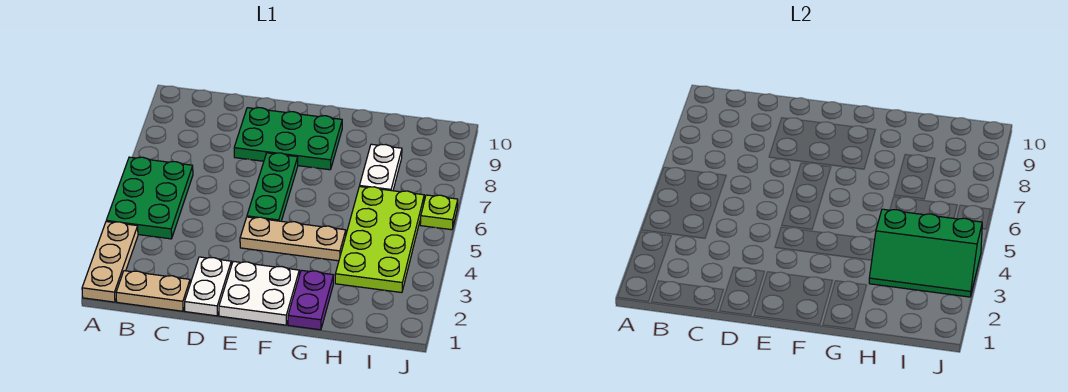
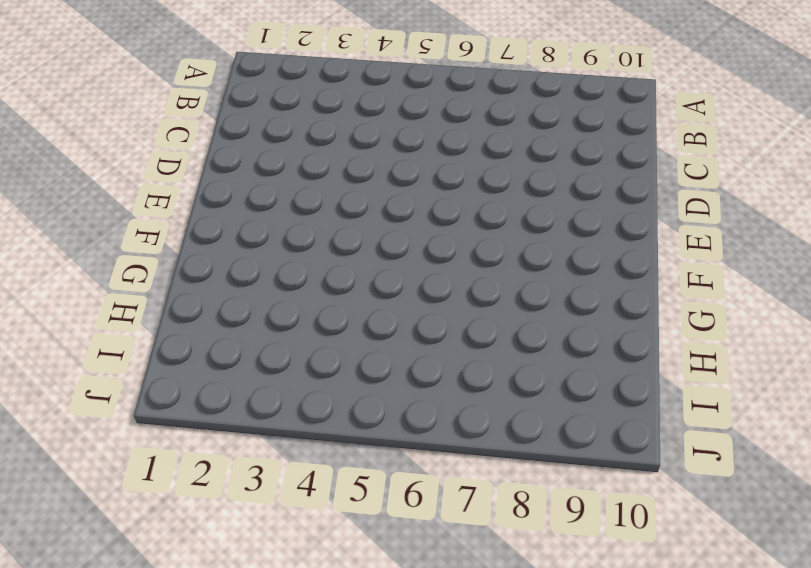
none -> tan 1x3 plate [82,222,138,302]
none -> green 2x3 plate [106,157,193,239]
none -> tan 1x2 plate [116,271,190,311]

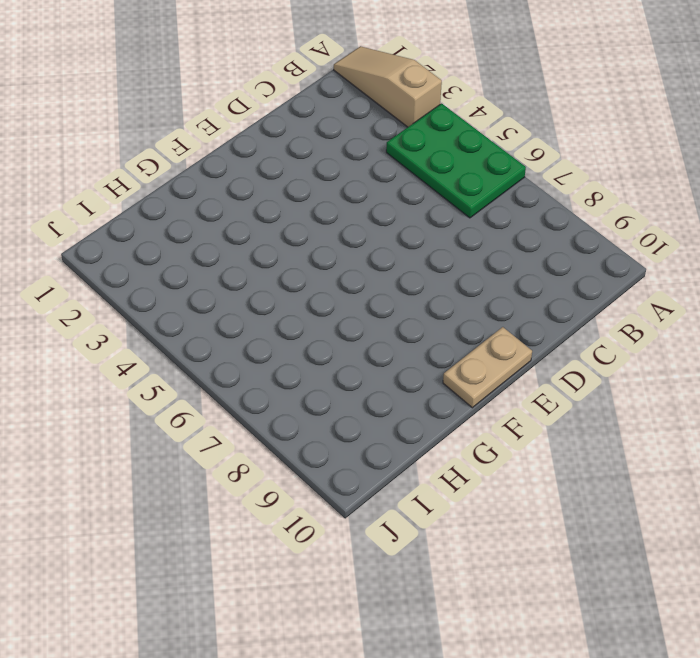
tan 1x3 slope [334,46,442,127] -> tan 1x3 plate [82,222,138,302]
tan 1x2 plate [443,327,532,408] -> tan 1x2 plate moved to [116,271,190,311]
none -> white 1x2 plate [185,257,231,316]
none -> green 2x3 plate [234,108,342,170]
none -> white 2x2 plate [219,261,299,325]

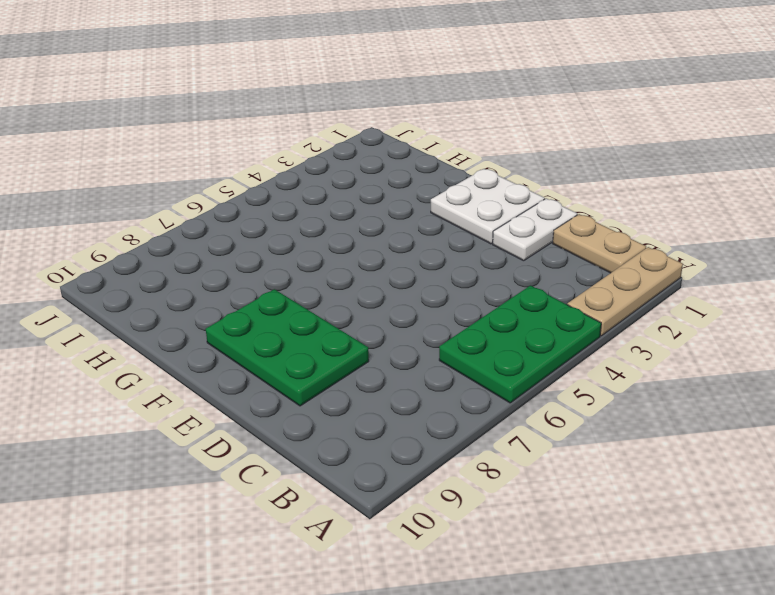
none -> tan 1x3 plate [240,217,346,261]
none -> green 1x3 plate [247,153,298,221]
none -> purple 1x2 plate [288,270,333,330]

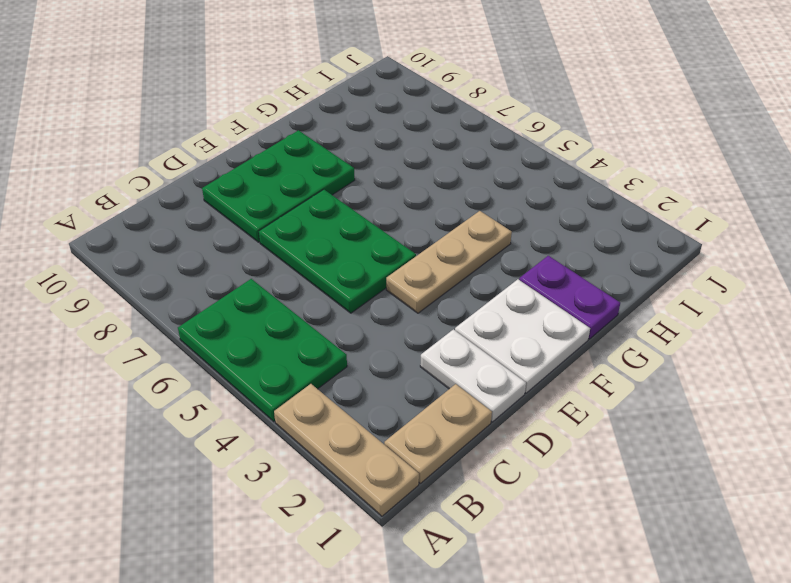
green 2x3 plate [259,189,416,313] -> green 1x3 plate [247,153,298,221]
none -> lime 2x4 plate [335,187,424,293]
none -> white 1x2 plate [360,144,402,191]
none -> lime 1x1 plate [420,195,458,230]

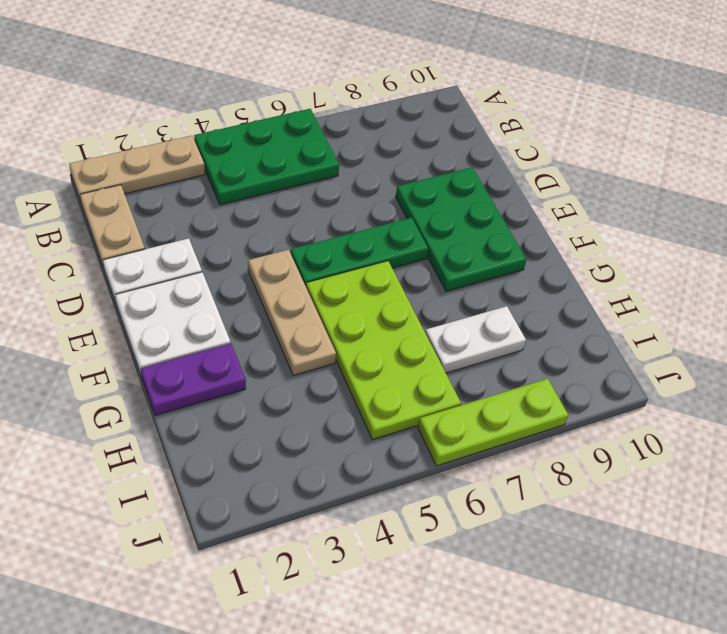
lime 2x4 plate [306,261,461,440] -> lime 2x4 plate turned to [335,187,424,293]
lime 1x3 plate [418,379,568,466] -> lime 1x1 plate [420,195,458,230]
none -> green 2x3 slope [869,209,982,297]

